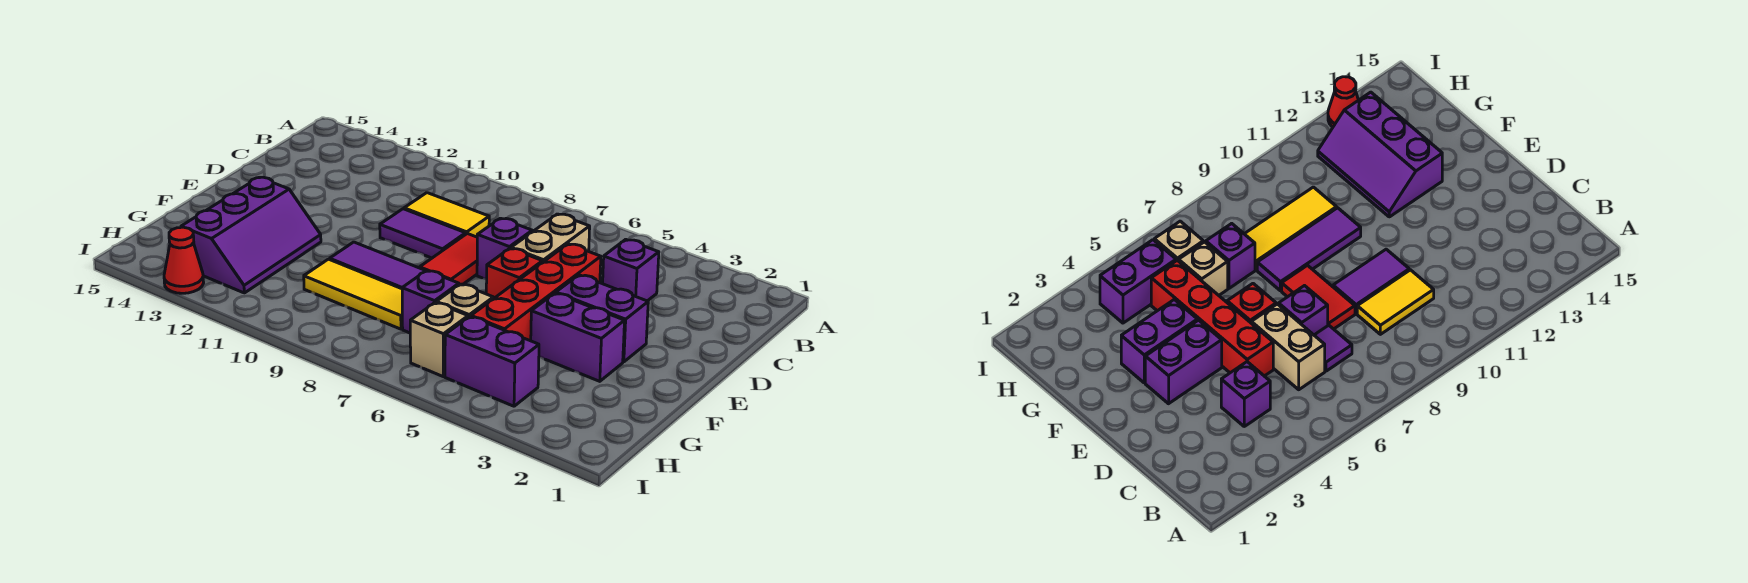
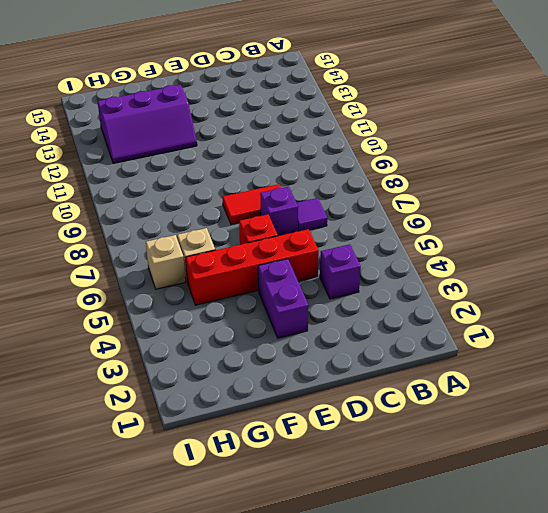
none -> tan 1x2 brick [511,214,590,263]
none -> yellow 1x2 tile [404,193,489,237]
none -> purple 1x2 tile [380,209,466,258]

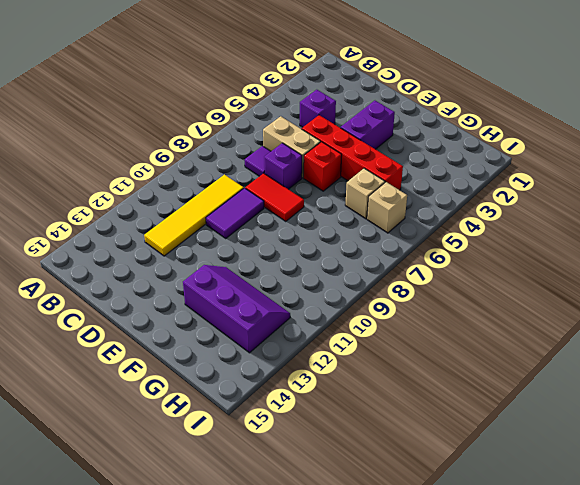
yellow 1x4 tile [144,175,244,256] -> yellow 1x2 tile [404,193,489,237]
none -> purple 1x2 brick [531,293,624,381]
none -> purple 1x3 tile [330,242,425,289]
none -> purple 1x1 brick [402,270,459,333]

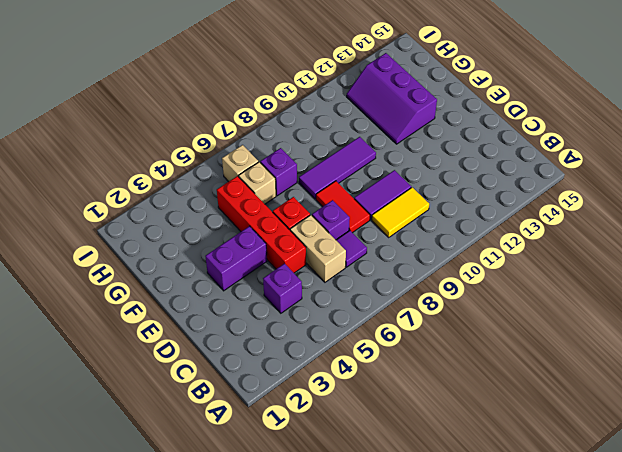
none -> purple 1x2 brick [531,293,624,381]
none -> yellow 1x3 tile [304,259,403,329]
none -> purple 1x2 brick [445,316,539,406]

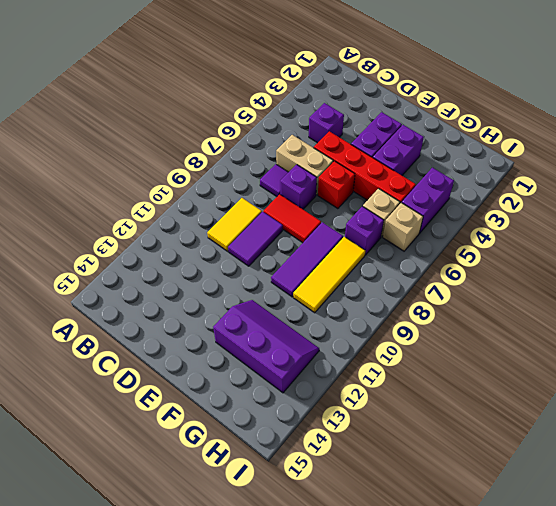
none -> red 1x1 cone [164,227,204,293]

